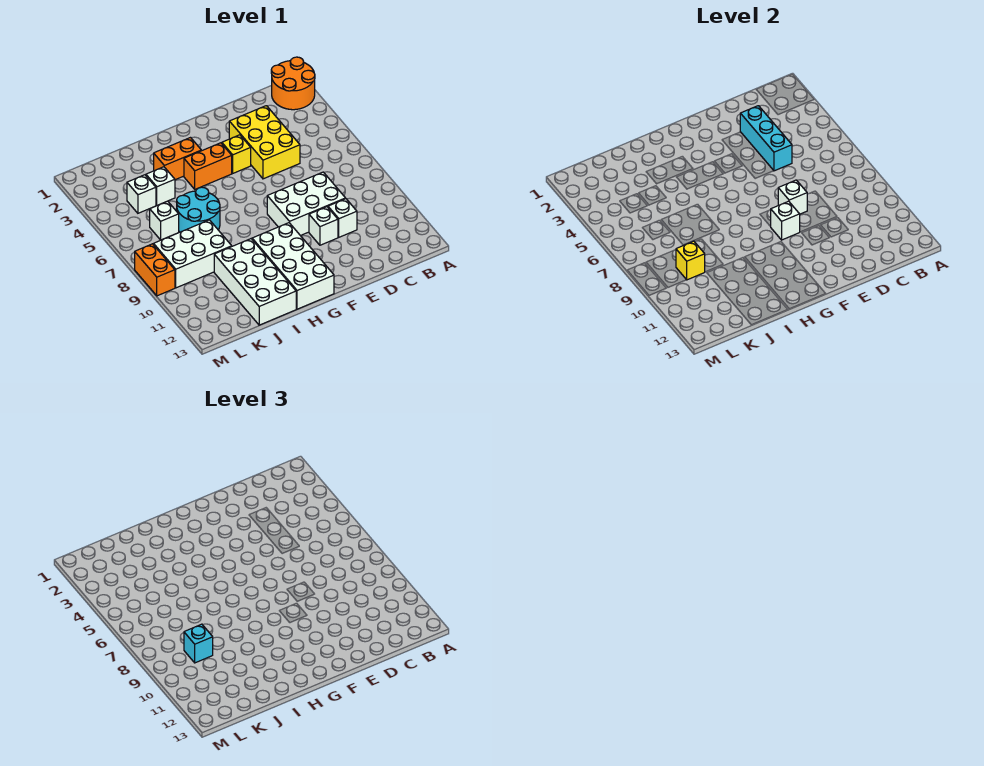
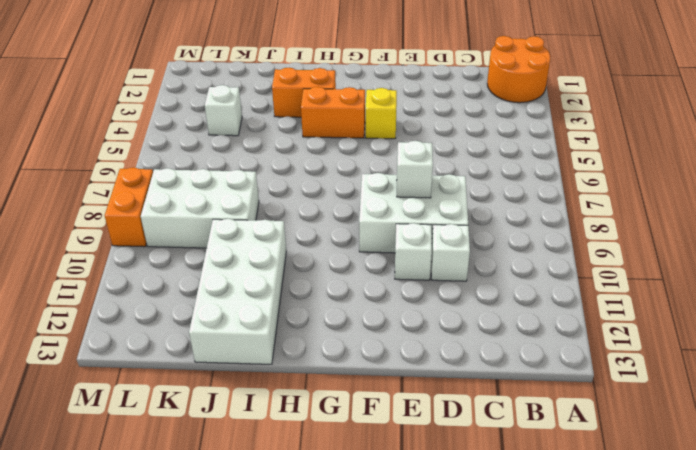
none -> yellow 2x3 brick [229,106,300,179]
none -> white 2x4 brick [252,223,334,309]
none -> cyan 2x2 round brick [177,187,220,232]

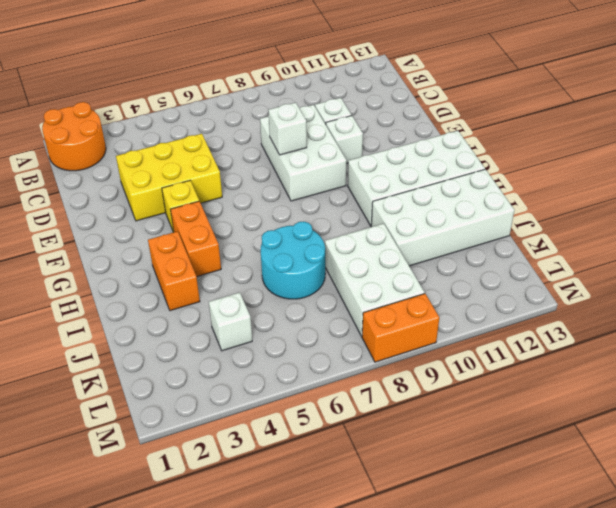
none -> white 1x1 brick [146,167,175,205]
none -> white 1x1 brick [150,201,179,240]
none -> cyan 1x3 brick [740,106,792,171]

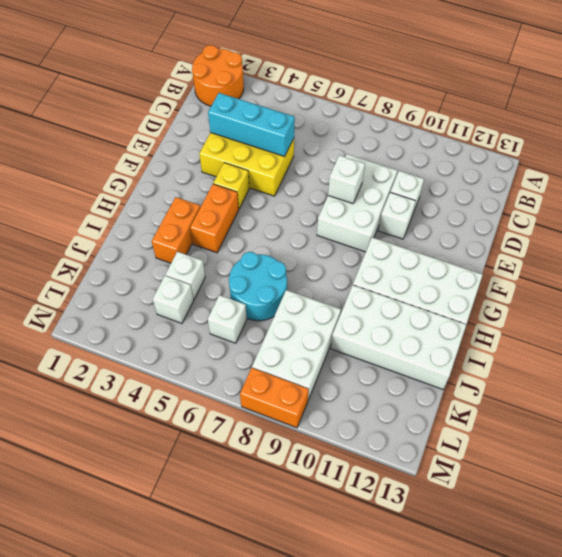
none -> white 1x1 brick [771,201,800,240]
none -> yellow 1x1 brick [676,241,705,280]
none -> cyan 1x1 brick [184,624,213,663]

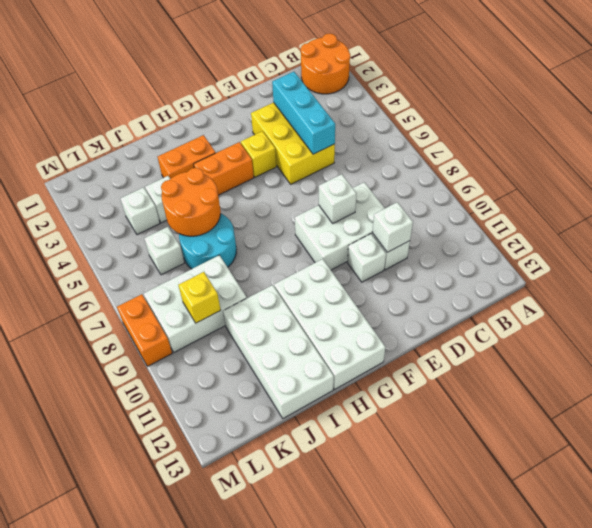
white 1x1 brick [372,202,413,252] -> white 1x1 brick moved to [771,201,800,240]
orange 2x2 round brick [161,168,221,236] -> none
none -> cyan 1x1 brick [184,624,213,663]

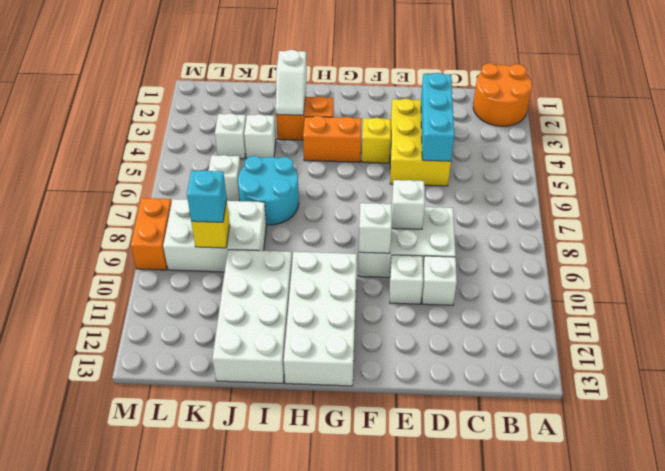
white 1x2 slope [276,50,307,115] -> none

